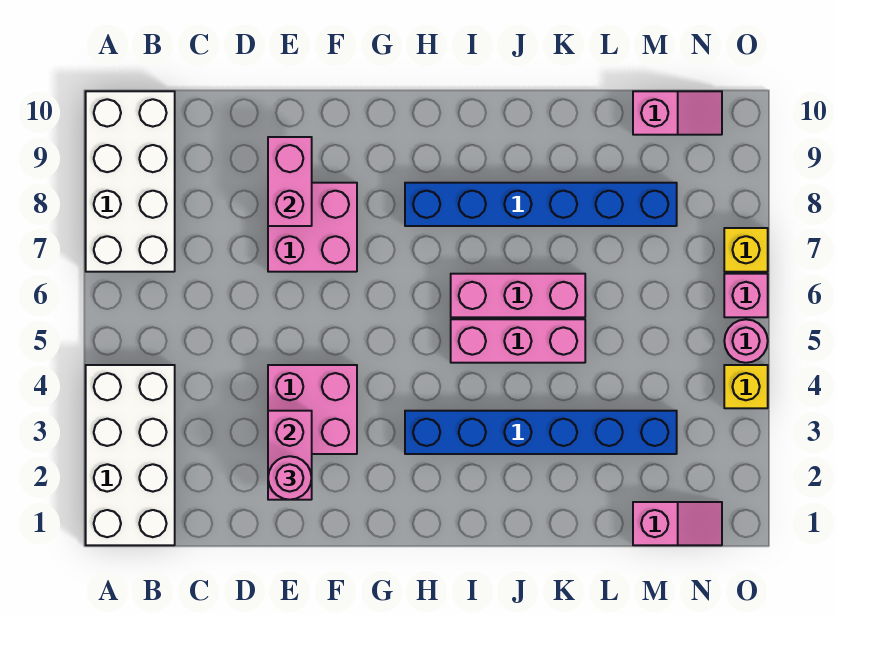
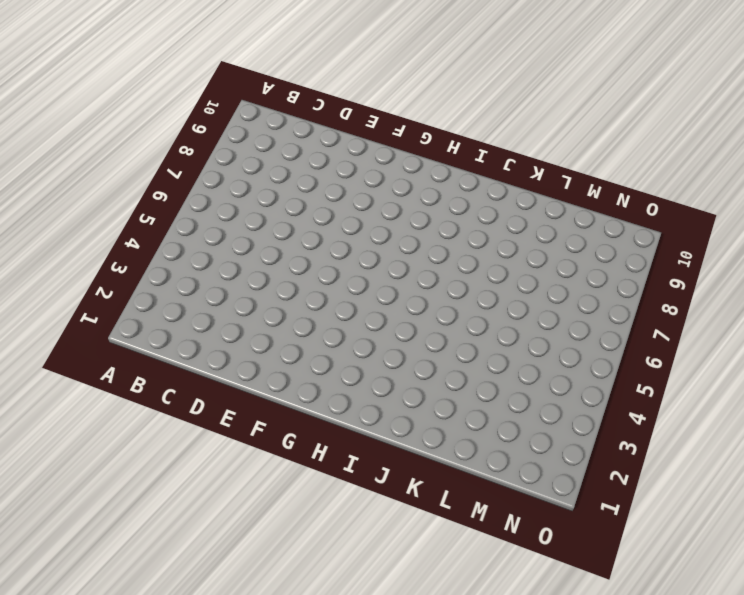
none -> white 2x4 brick [86,365,175,545]
none -> white 2x4 brick [86,91,175,272]
none -> pink 2x2 brick [268,365,357,454]

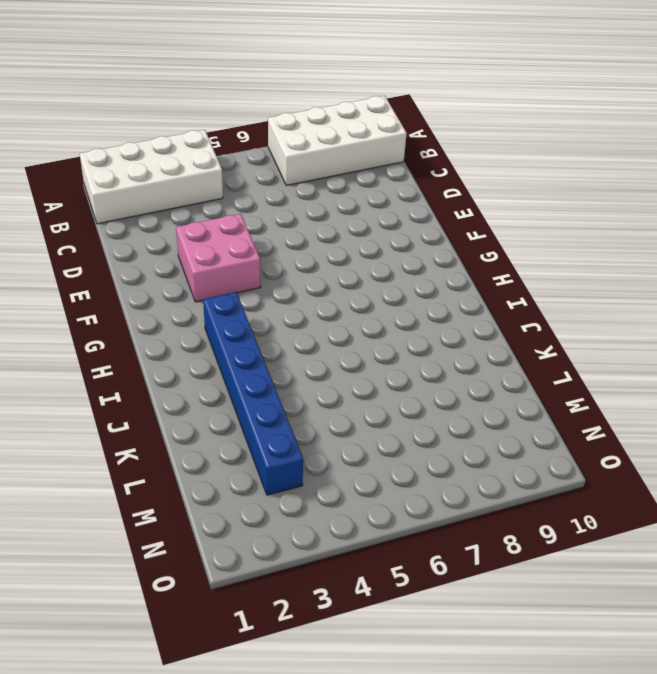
none -> pink 2x2 brick [268,183,357,272]
none -> blue 1x6 brick [405,183,677,226]
none -> pink 1x3 brick [451,319,585,363]

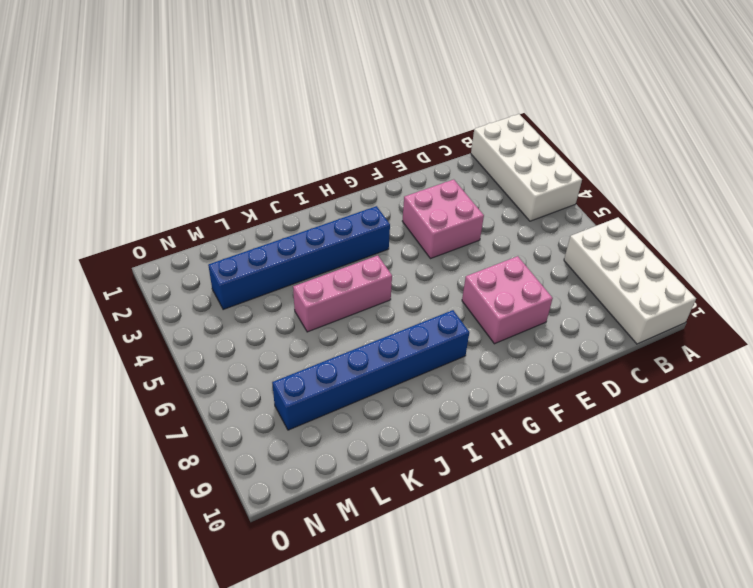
none -> pink 1x3 brick [451,274,585,317]
none -> pink 1x2 slope [633,502,722,545]
none -> pink 1x2 slope [633,91,722,135]

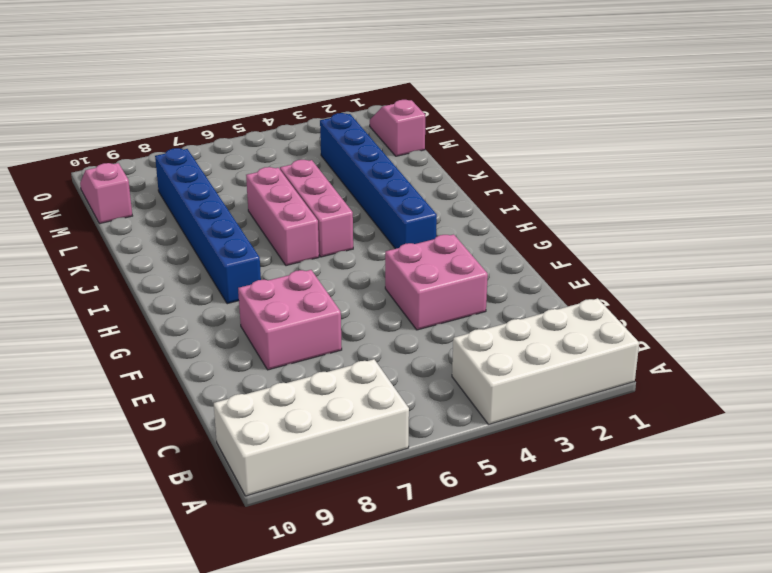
none -> yellow 1x1 brick [724,365,768,408]
none -> pink 1x1 round brick [724,319,768,363]
none -> pink 1x1 brick [724,274,768,317]

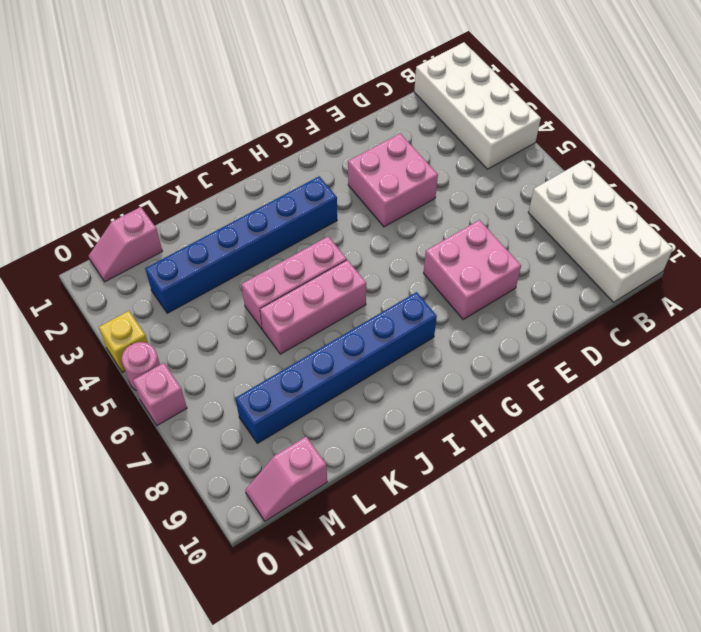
none -> yellow 1x1 brick [724,228,768,272]
none -> pink 1x2 brick [268,411,312,500]
none -> pink 1x2 brick [268,137,312,226]

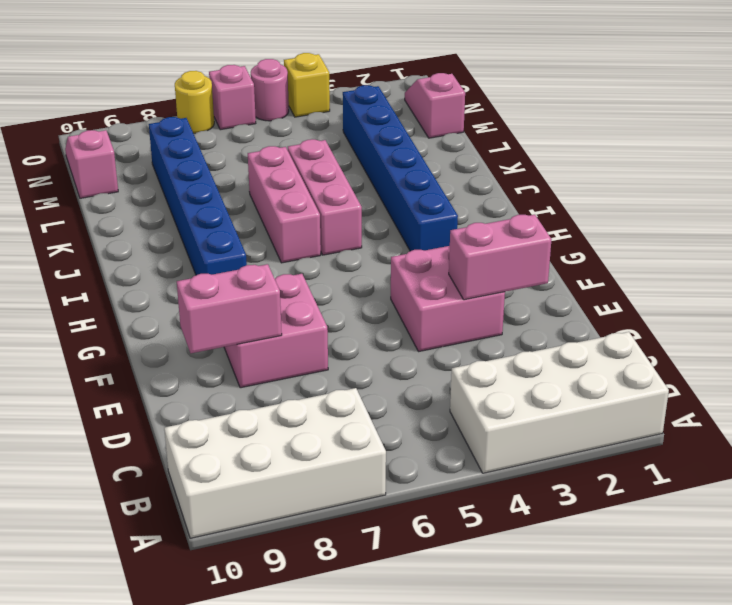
yellow 1x1 round brick [175,71,214,133] -> yellow 1x1 brick [724,228,768,272]
none -> pink 1x1 round brick [268,456,311,500]

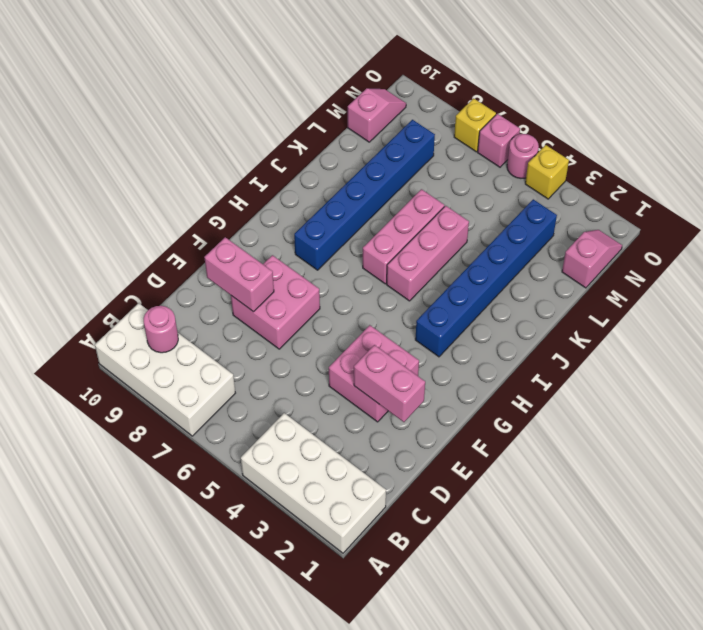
pink 1x1 round brick [144,306,178,353] -> pink 1x1 round brick moved to [268,456,311,500]

